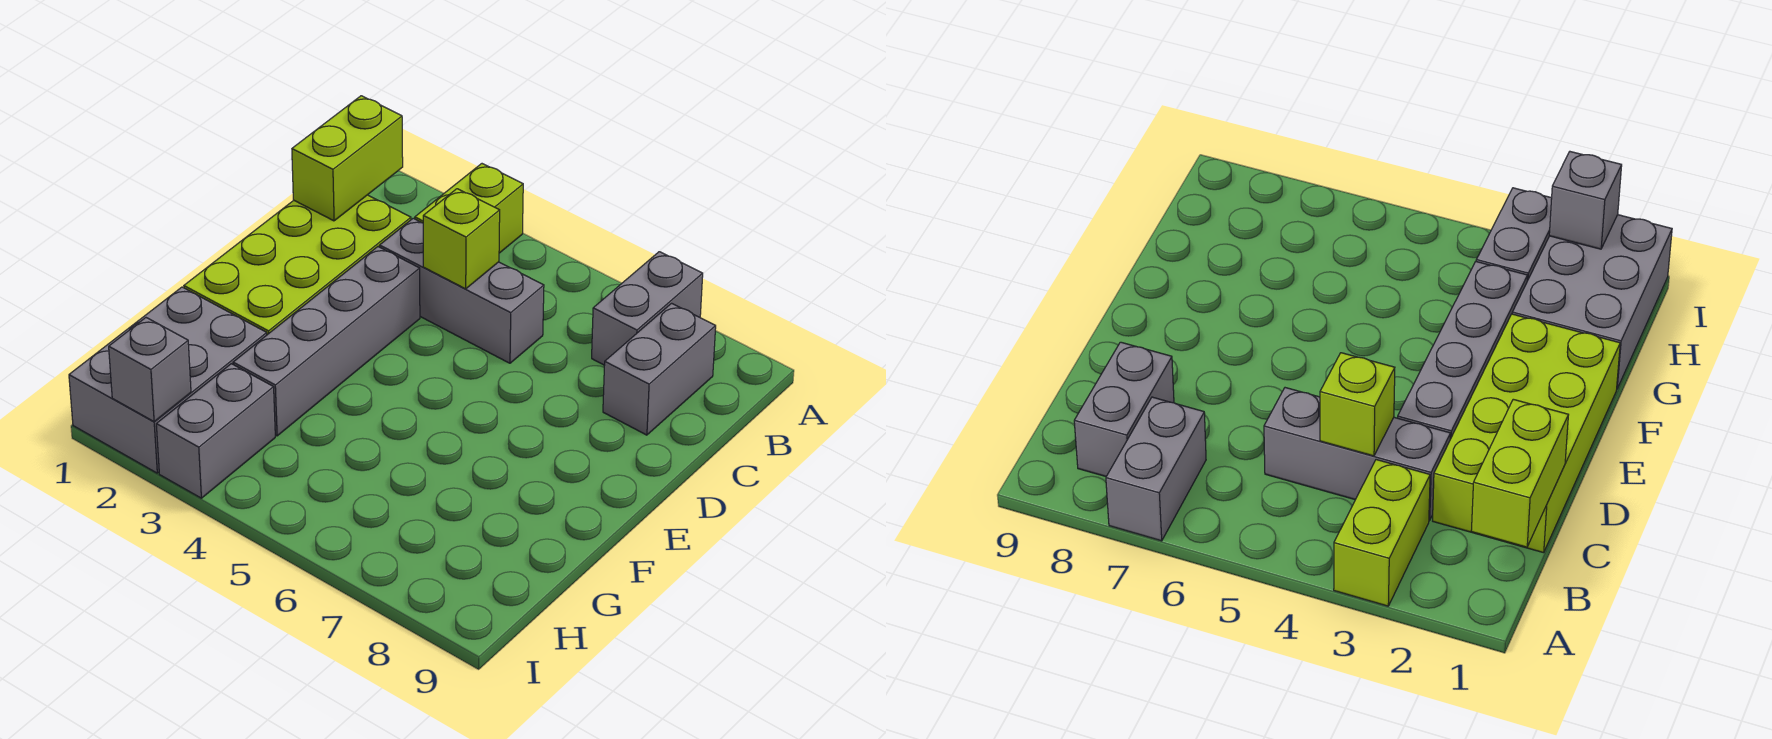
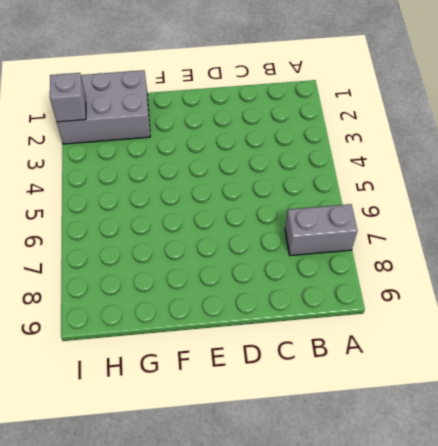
none -> lime 1x2 brick [415,164,523,253]
none -> grey 1x2 brick [603,303,716,435]

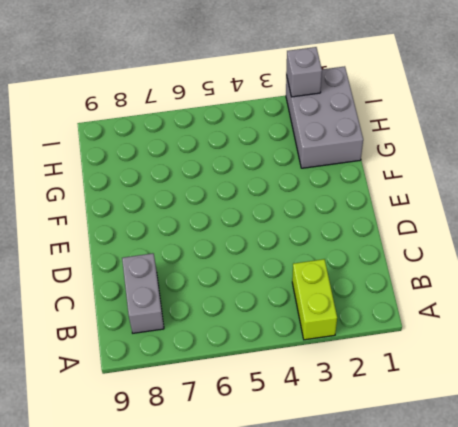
none -> grey 1x2 brick [592,252,703,365]
none -> lime 2x4 brick [184,195,411,335]

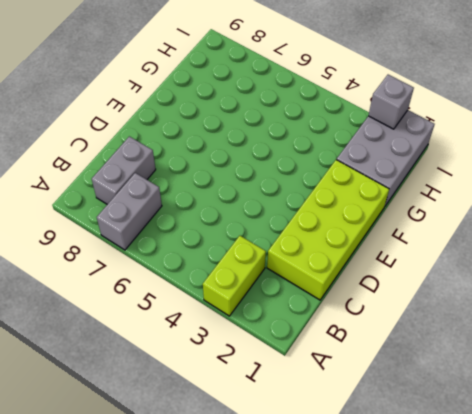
none -> grey 1x3 brick [380,218,544,363]
none -> grey 1x4 brick [233,247,420,436]

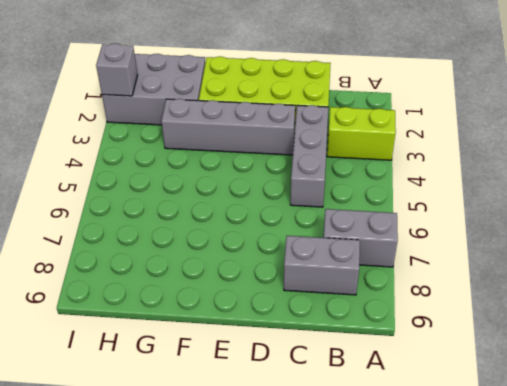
none -> grey 1x2 brick [156,364,275,498]
none -> lime 1x2 brick [292,96,403,221]

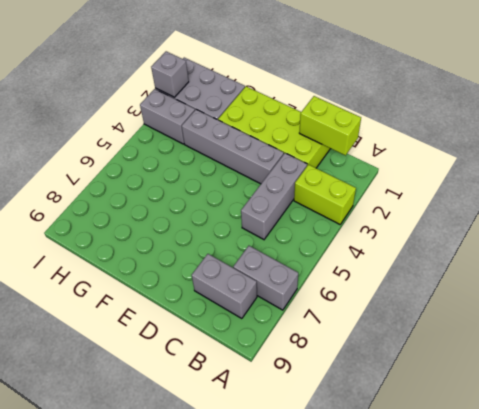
none -> lime 1x1 brick [423,189,500,289]

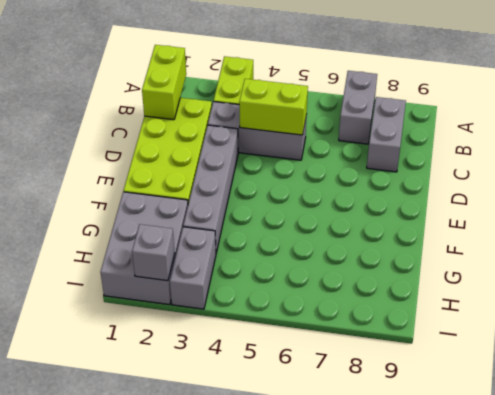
lime 1x2 brick [239,79,308,135] -> lime 1x1 brick [423,189,500,289]

